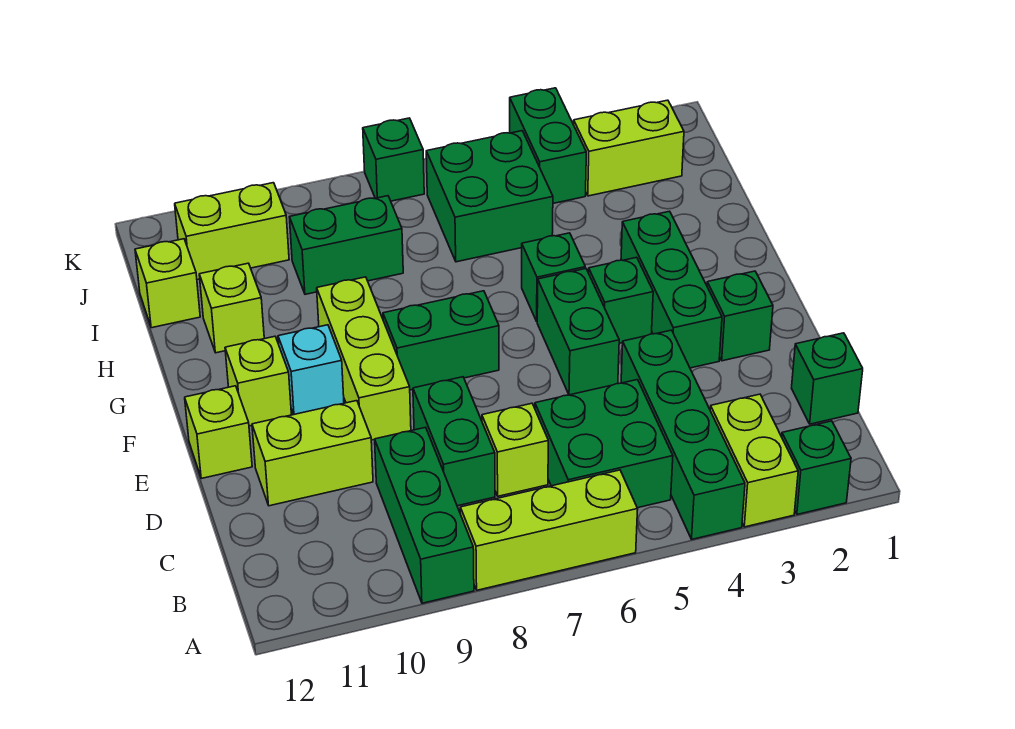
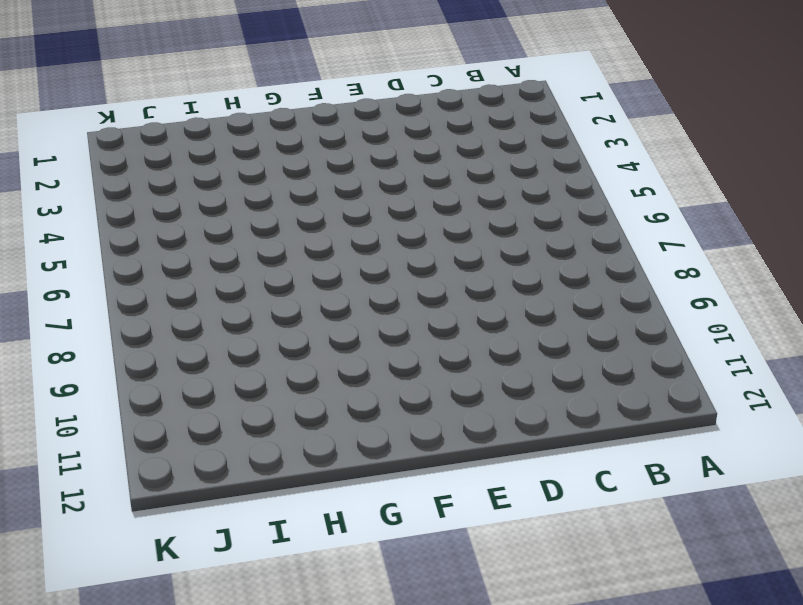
none -> green 1x1 brick [782,421,851,514]
none -> lime 1x2 brick [710,394,798,527]
none -> green 1x4 brick [621,330,745,539]

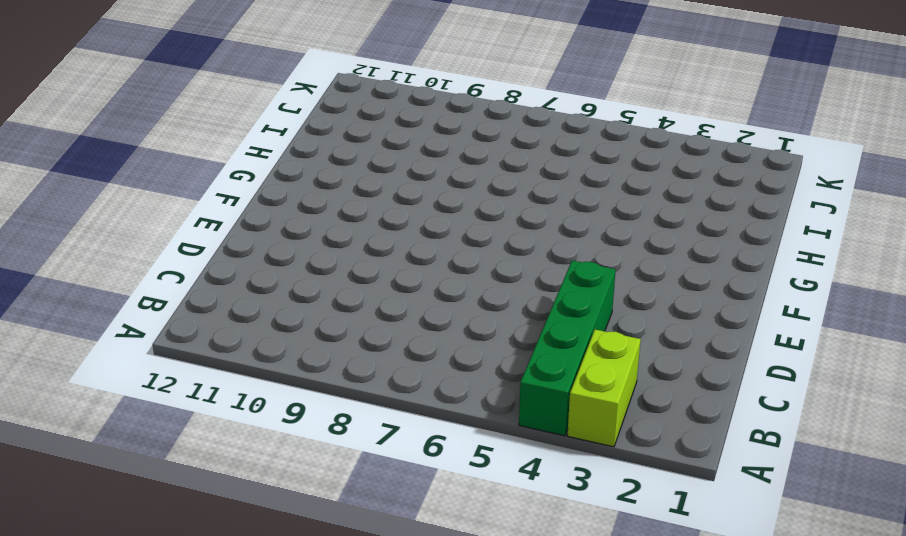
none -> green 1x1 brick [782,421,851,514]
none -> lime 1x3 brick [460,470,638,590]
none -> green 1x3 brick [375,427,474,603]

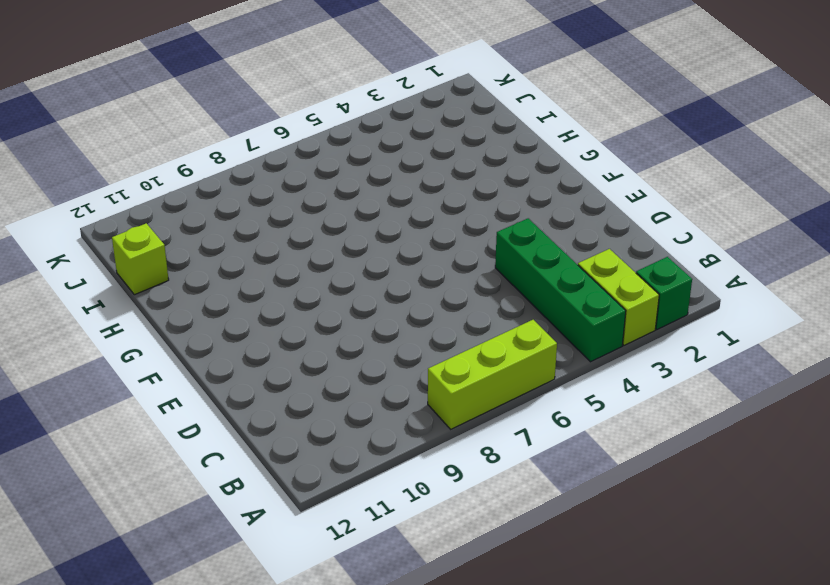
none -> green 1x3 brick [375,427,474,603]
none -> green 2x2 brick [535,380,673,508]
none -> green 1x1 brick [792,333,863,424]

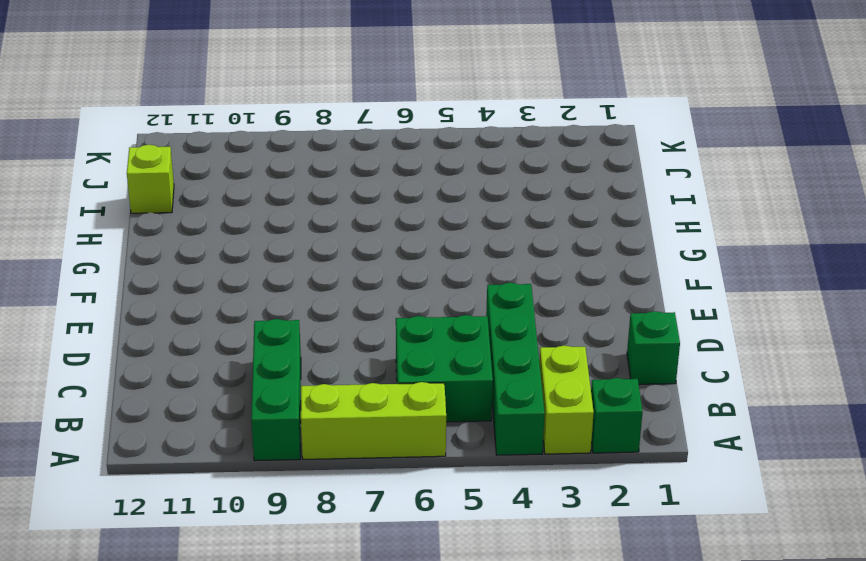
none -> lime 1x1 brick [482,403,548,496]
none -> green 1x2 brick [413,377,495,506]
none -> lime 1x2 brick [252,401,373,506]

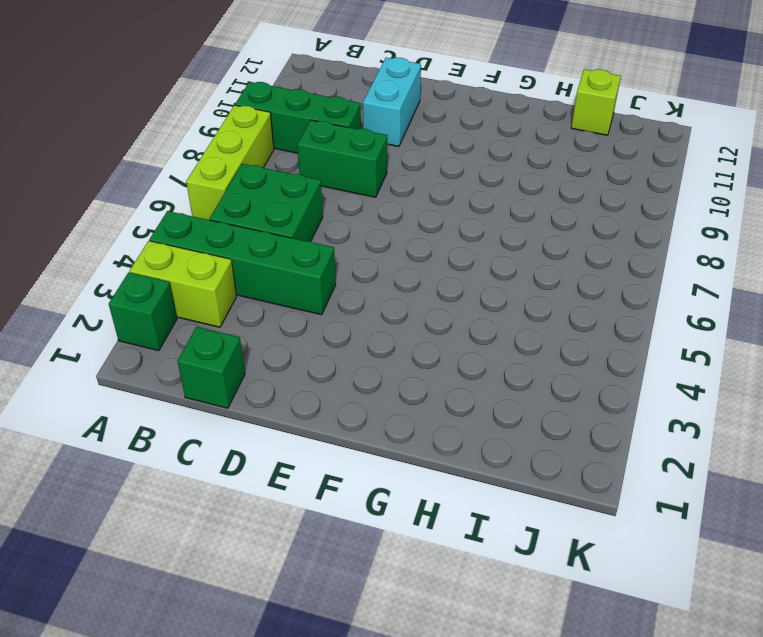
cyan 1x2 brick [363,57,421,146] -> lime 1x2 brick [252,401,373,506]
none -> lime 1x1 brick [482,403,548,496]
none -> green 1x1 brick [707,271,773,361]
none -> green 1x3 brick [621,211,722,368]

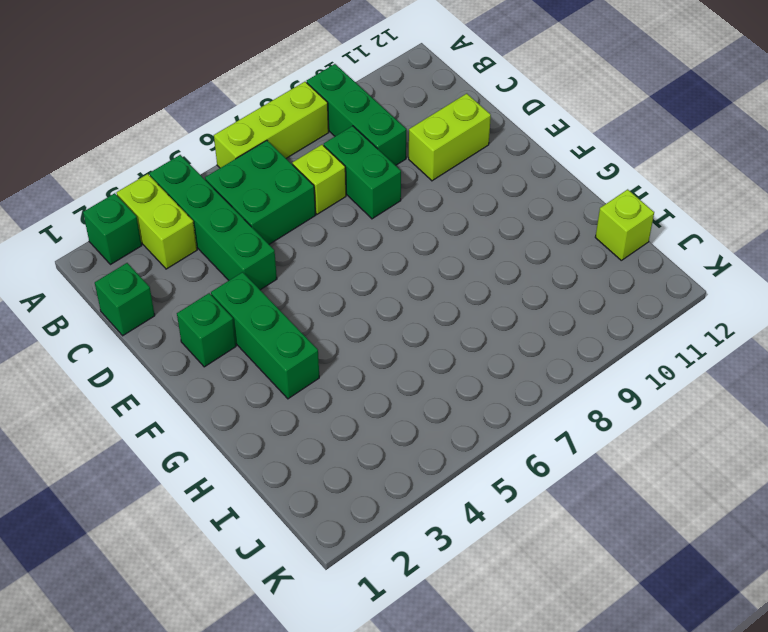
none -> green 1x2 brick [537,269,619,395]
none -> lime 1x3 brick [317,277,411,440]
none -> lime 1x1 brick [185,386,252,478]

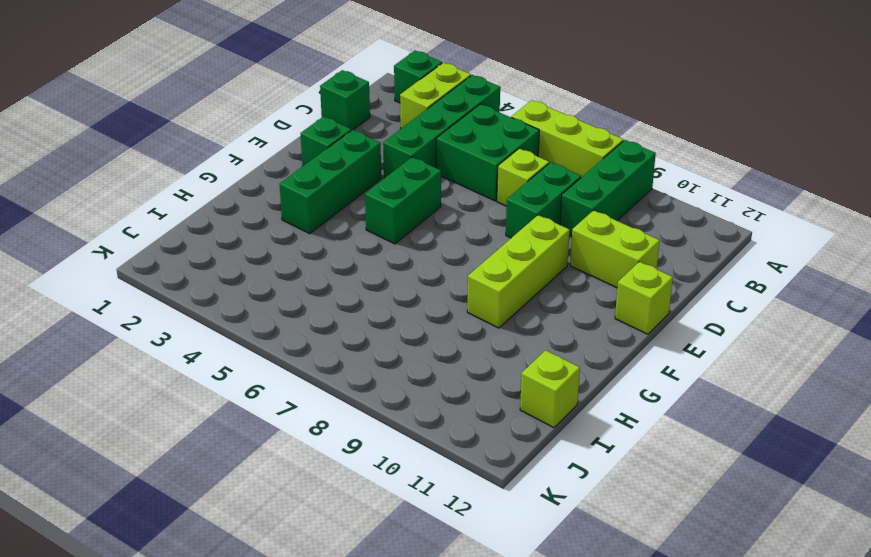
none -> green 1x1 brick [589,257,653,343]
none -> green 1x2 brick [383,291,499,390]
none -> cyan 1x1 brick [278,325,344,414]

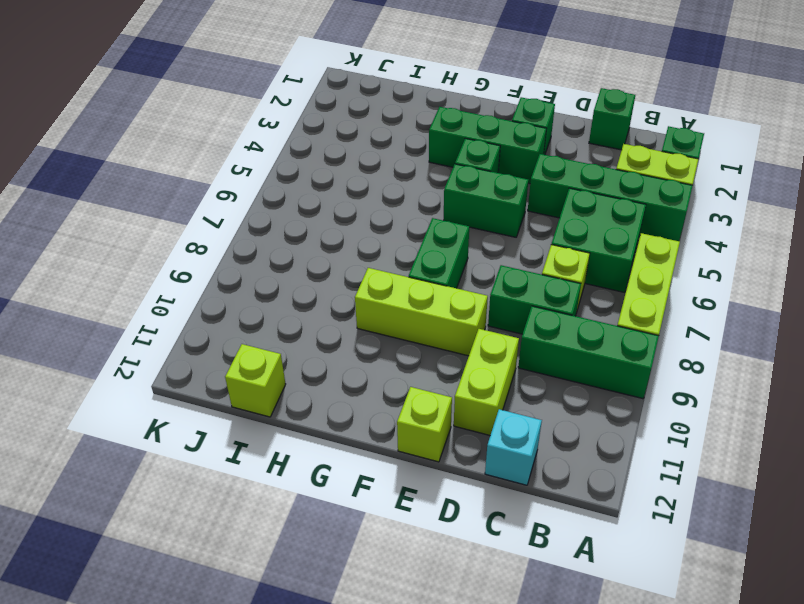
cyan 1x1 brick [485,409,542,485] -> cyan 1x1 brick moved to [278,325,344,414]
none -> lime 1x1 brick [225,336,291,426]
none -> green 1x1 brick [522,233,585,321]
none -> lime 1x1 brick [199,263,264,353]

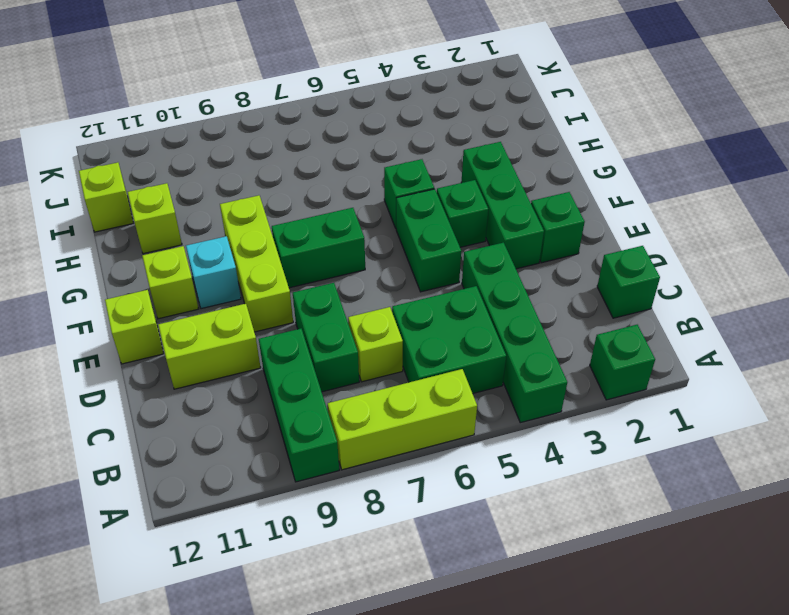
none -> lime 1x2 brick [710,394,798,527]
none -> green 2x2 brick [426,131,553,262]
none -> green 1x2 brick [289,196,403,294]

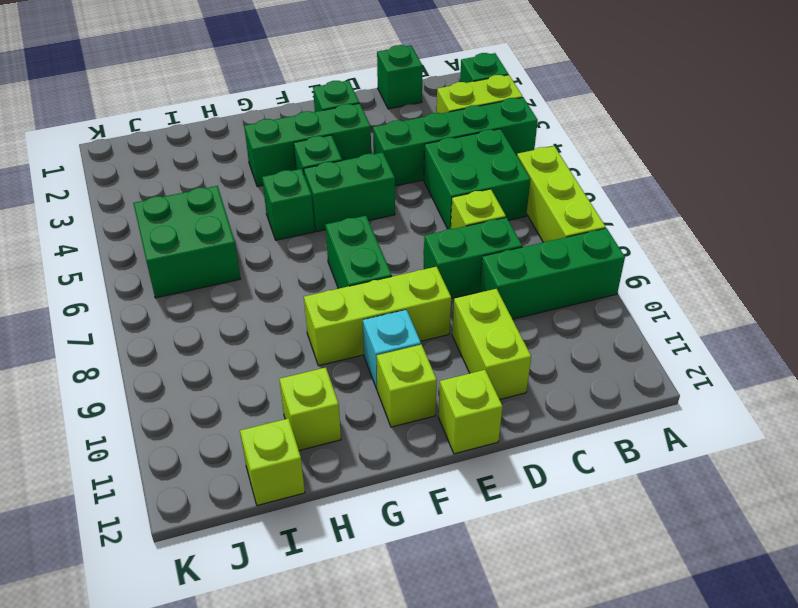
none -> green 1x2 brick [289,196,403,294]
none -> lime 1x2 brick [574,100,684,196]
none -> green 1x2 brick [510,88,586,203]

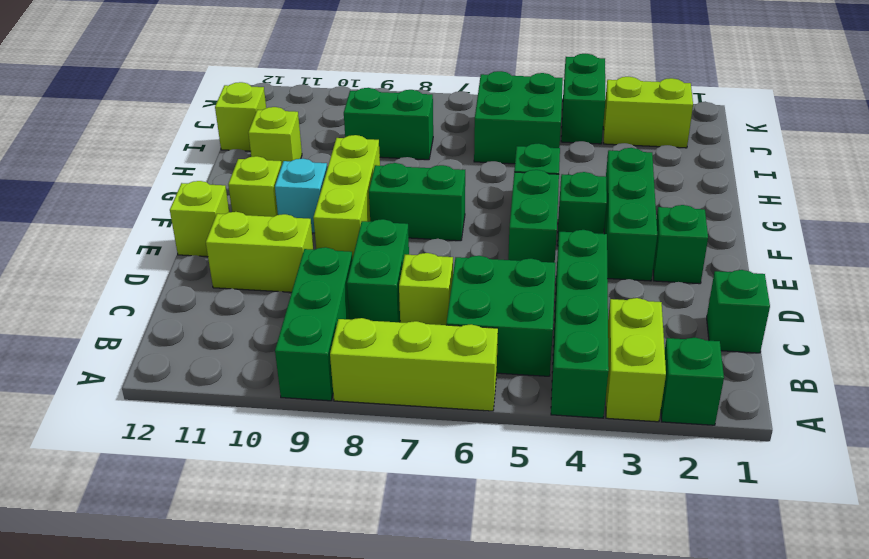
none -> lime 1x2 brick [175,183,289,280]
none -> green 1x1 brick [363,118,424,201]

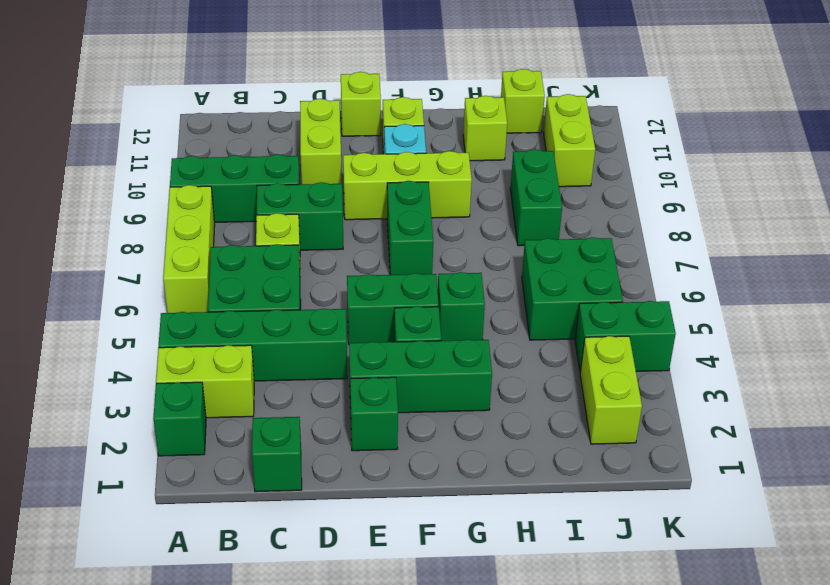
none -> green 1x1 brick [363,118,424,201]

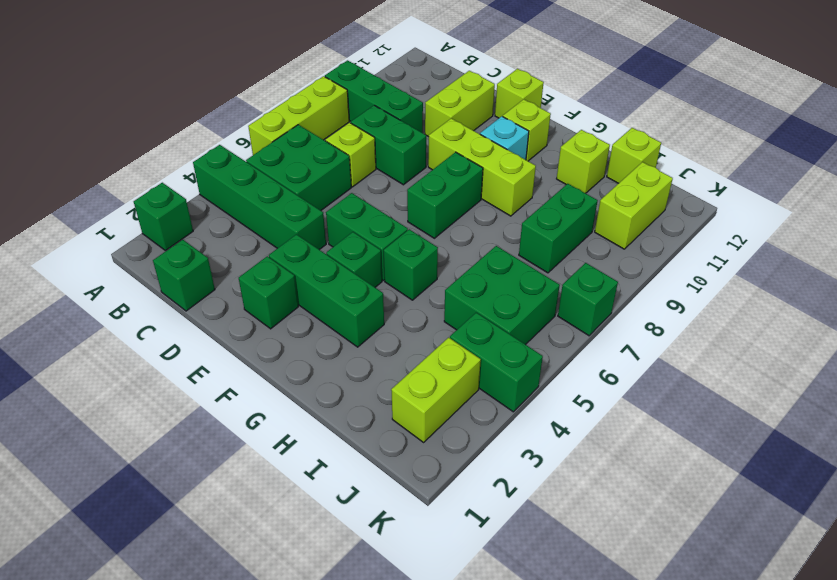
none -> lime 1x2 brick [710,394,798,527]

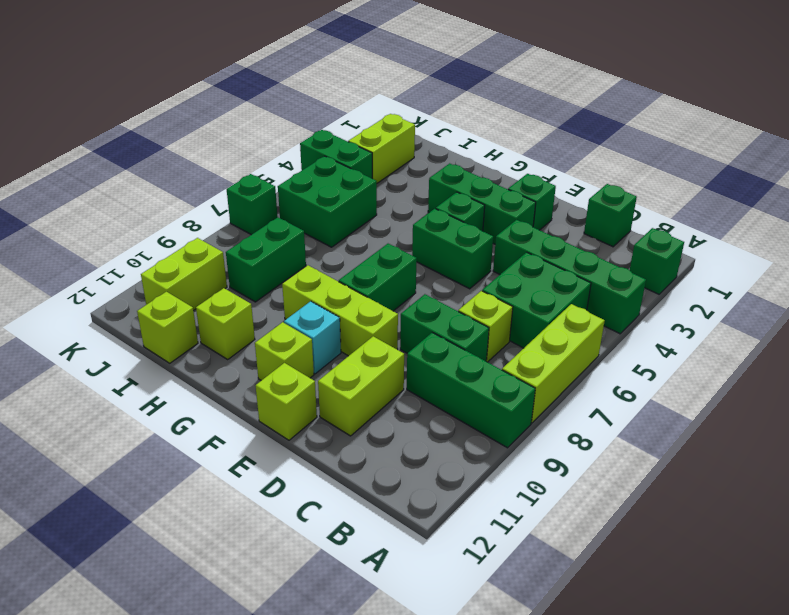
none -> lime 1x2 brick [710,394,798,527]
none -> green 1x1 brick [522,233,585,321]

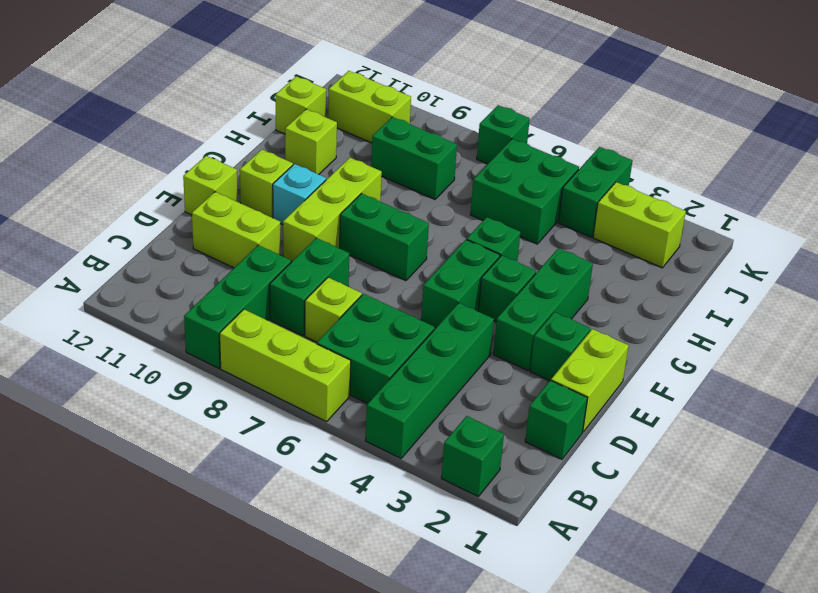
lime 1x2 brick [551,329,629,432] -> lime 1x2 brick moved to [710,394,798,527]

